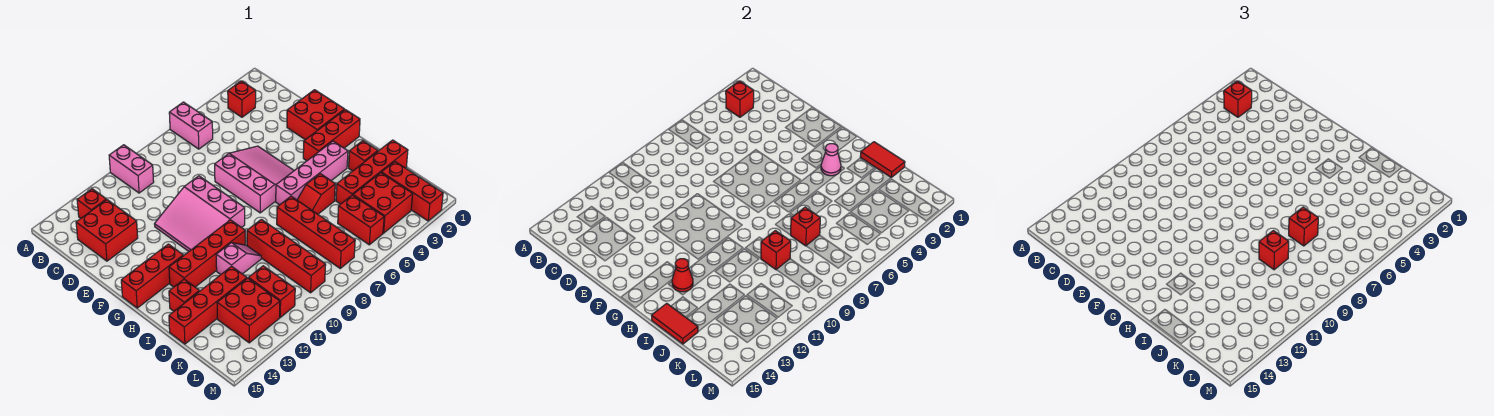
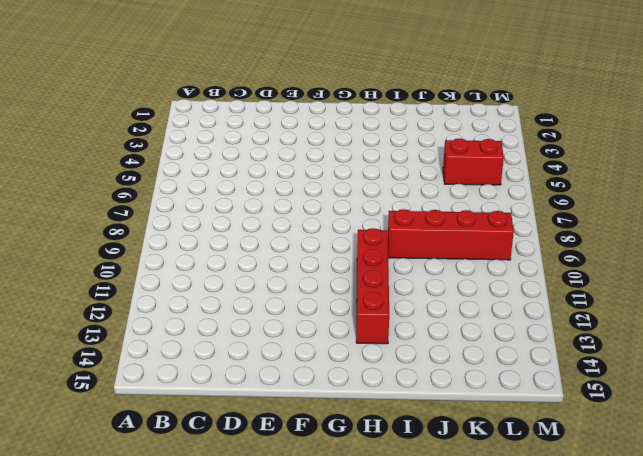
none -> pink 1x2 brick [169,102,213,149]
none -> pink 1x2 brick [109,145,154,193]
none -> red 1x1 brick [228,81,256,117]
none -> red 1x1 brick [77,189,106,218]

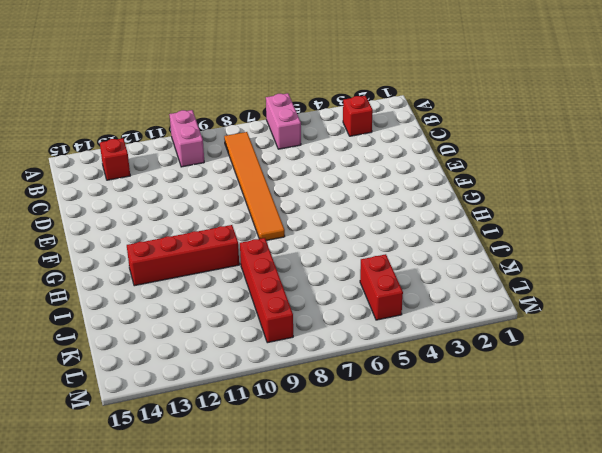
orange 1x6 tile [224,132,285,241] -> none
none -> red 2x2 brick [76,200,138,261]
none -> red 2x2 brick [287,90,345,140]
none -> pink 3x3 slope [215,146,294,213]
none -> pink 3x3 slope [155,176,245,251]

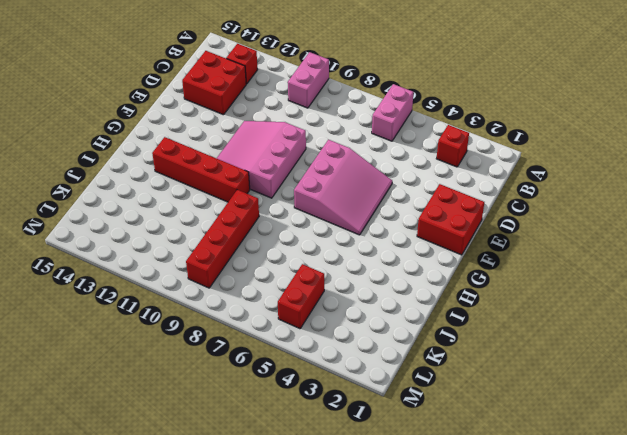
none -> red 1x3 brick [303,110,360,161]
none -> red 1x3 brick [121,244,183,308]
none -> pink 1x4 brick [276,141,348,205]
none -> red 1x1 brick [349,141,378,171]

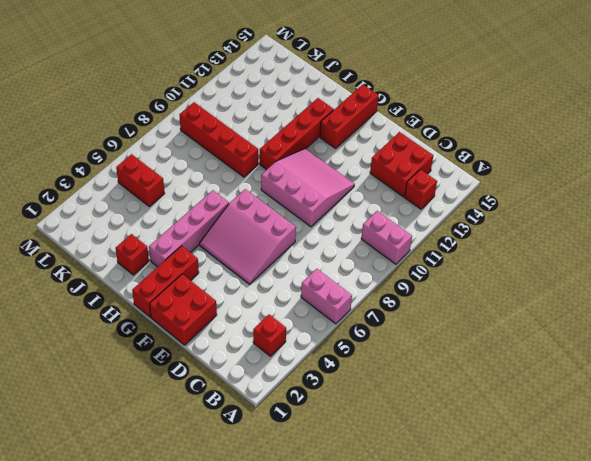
none -> red 1x2 slope [297,174,335,214]
none -> red 1x4 brick [277,196,355,268]
none -> pink 1x2 slope [216,243,261,274]
none -> red 1x1 brick [169,279,199,311]

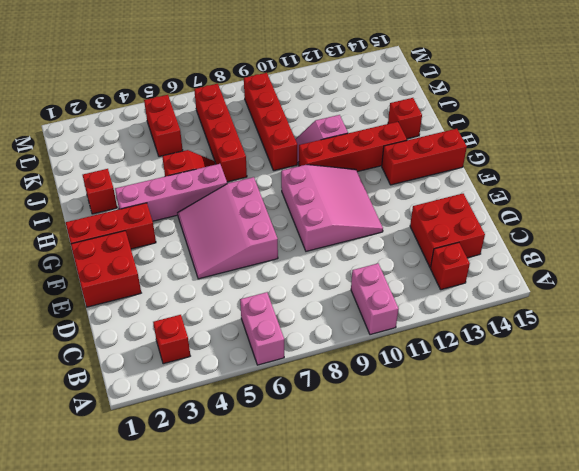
none -> red 1x4 brick [336,140,408,204]
none -> red 1x4 brick [169,266,247,344]
none -> red 1x3 brick [381,162,443,221]
none -> red 2x2 brick [353,173,413,233]

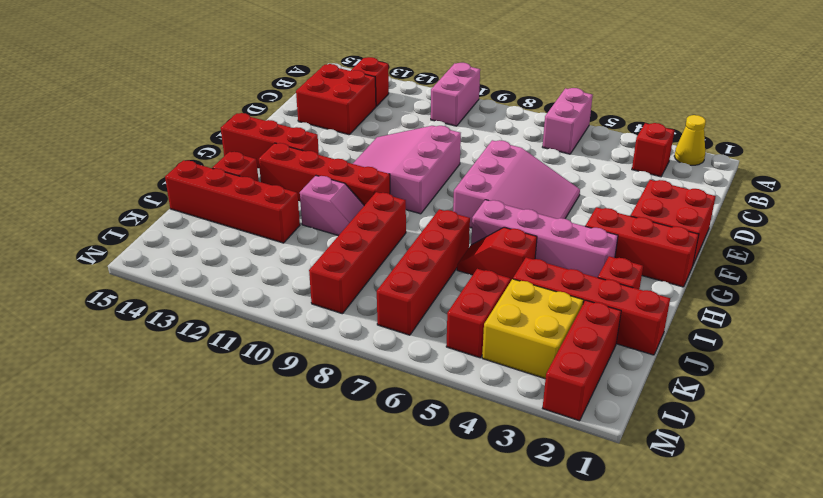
yellow 1x1 cone [674,115,706,165] -> none
yellow 2x2 brick [482,279,583,379] -> red 2x2 brick [353,173,413,233]
none -> red 1x2 brick [248,266,295,317]
none -> red 2x2 brick [217,278,280,343]
none -> red 1x1 brick [726,81,754,117]
none -> pink 1x1 cone [821,144,841,176]

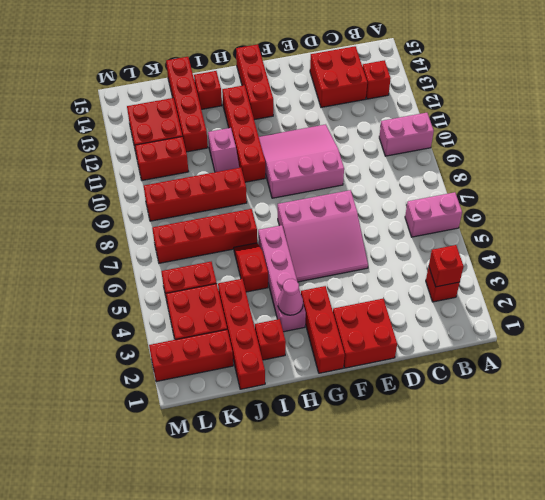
none -> red 1x1 cone [672,259,693,292]
none -> red 1x2 tile [860,142,905,177]
none -> red 1x2 tile [651,303,698,344]
none -> red 1x1 brick [791,207,820,246]

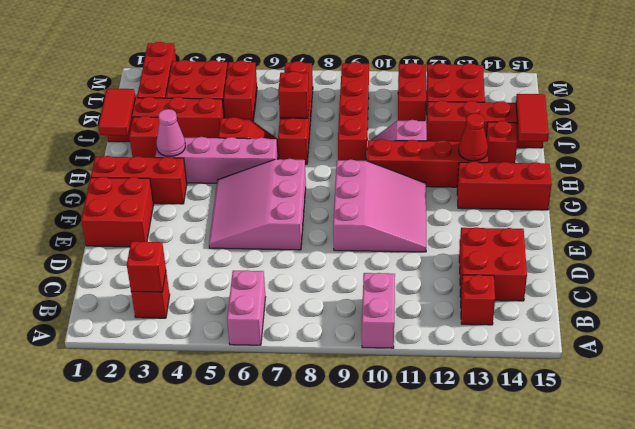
none -> red 1x1 brick [761,231,791,269]
none -> red 1x1 brick [1224,81,1252,117]
none -> red 1x1 brick [1289,207,1318,246]
none -> red 1x1 brick [1259,231,1289,270]

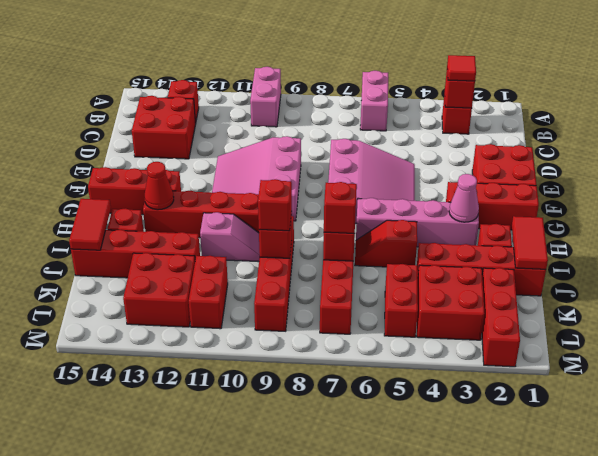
red 1x1 tile [447,55,476,81] -> red 1x1 brick [1224,81,1252,117]

